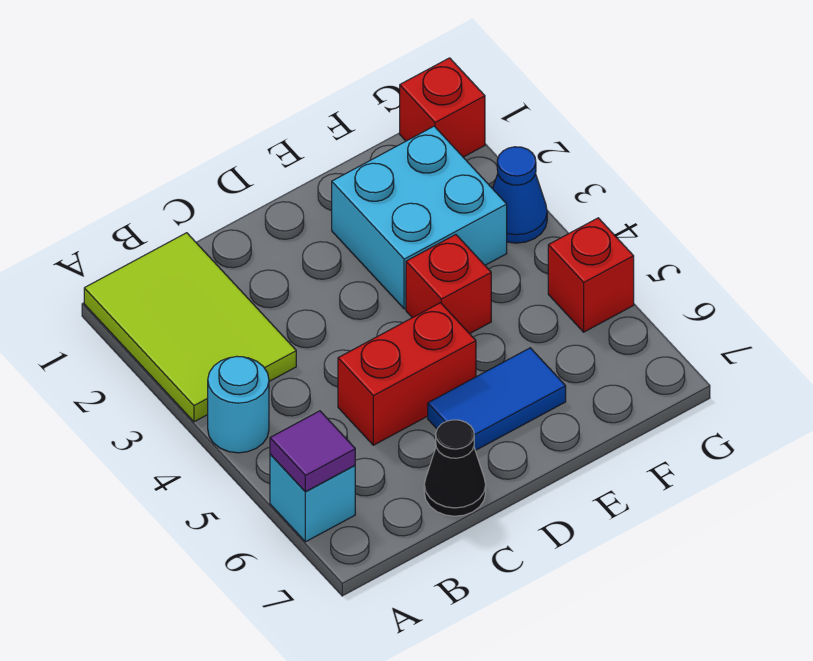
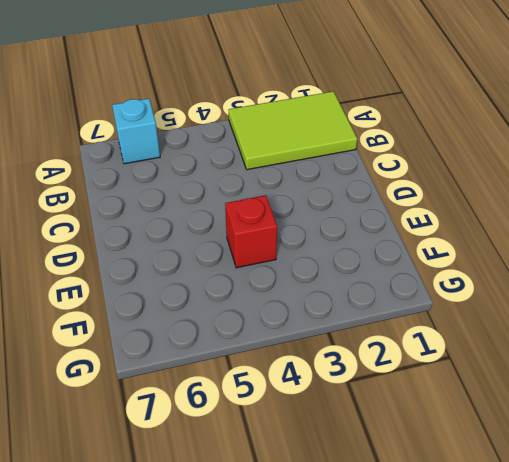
none -> cyan 1x1 round brick [208,356,269,453]
none -> red 1x2 brick [338,303,476,445]
none -> black 1x1 cone [424,420,486,516]

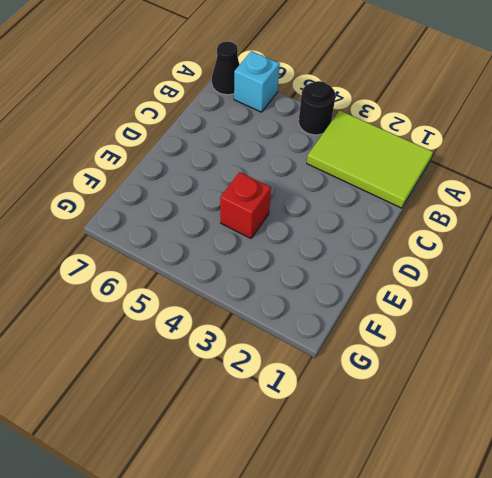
black 1x1 round brick [299,81,335,135] -> cyan 1x1 round brick [208,356,269,453]
black 1x1 cone [212,41,240,95] -> black 1x1 cone moved to [424,420,486,516]
none -> red 1x2 brick [338,303,476,445]
none -> blue 1x2 tile [428,348,566,451]
none -> cyan 2x2 brick [332,126,507,309]

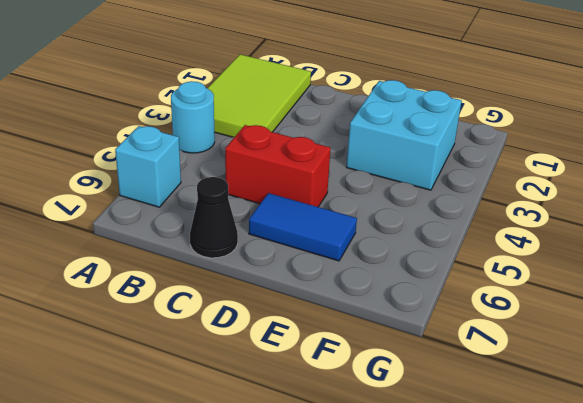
none -> red 1x1 brick [406,235,491,334]
none -> red 1x1 brick [400,58,485,157]
none -> blue 1x1 cone [493,147,547,243]

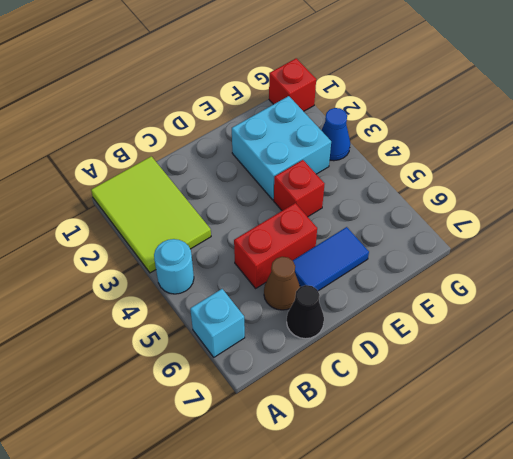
brown 1x1 cone [264,257,300,310] -> none
none -> red 1x1 brick [548,218,634,332]
none -> purple 1x1 tile [270,411,355,492]

